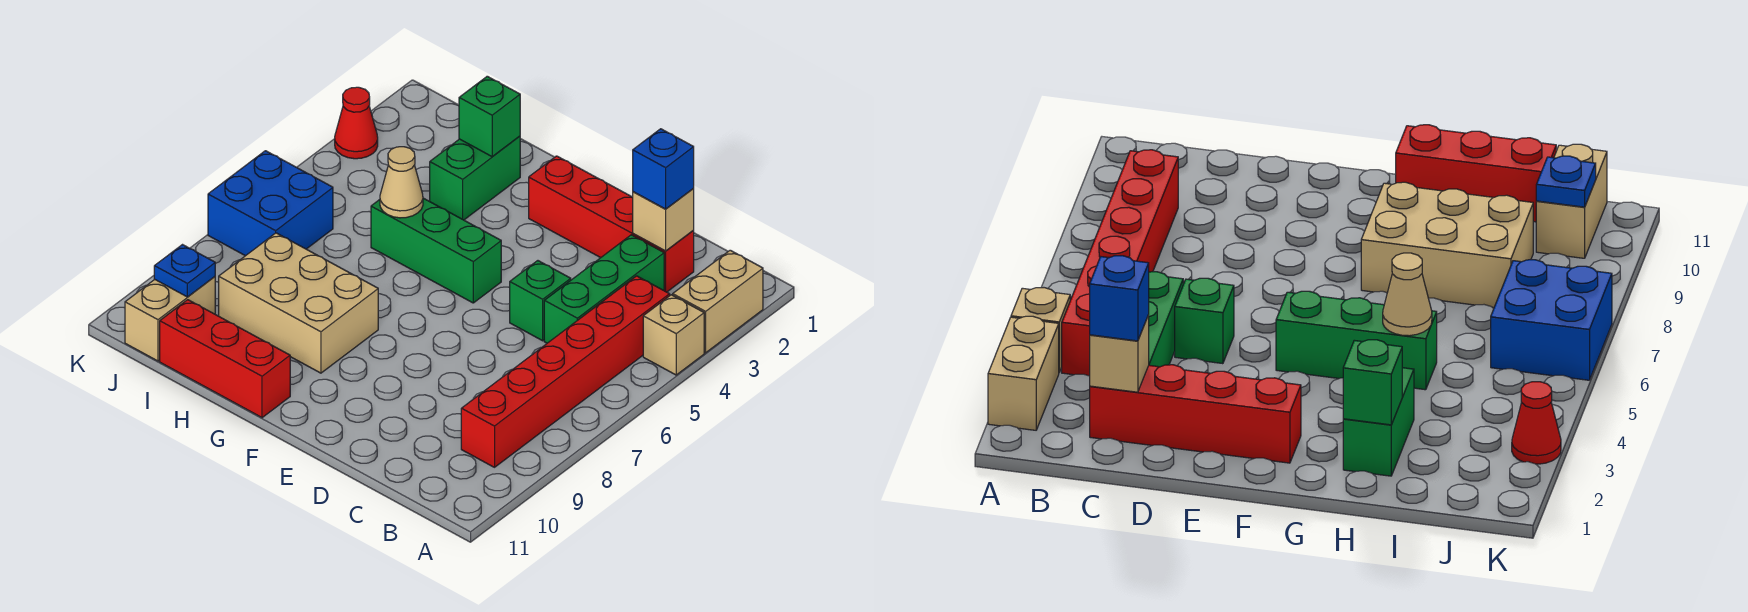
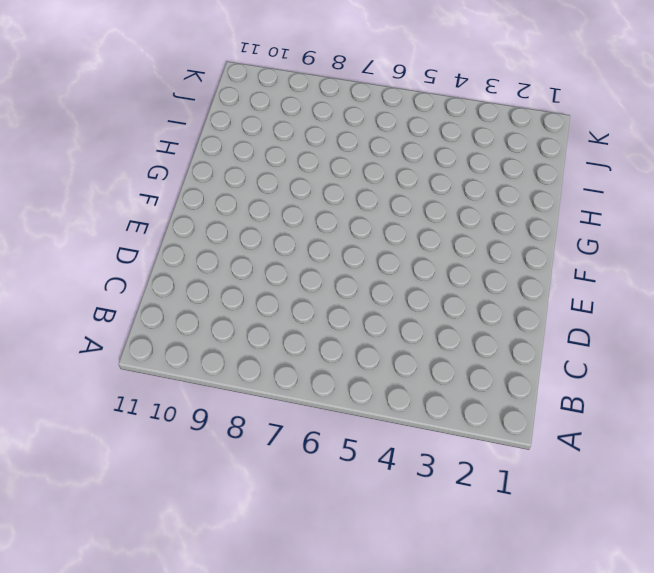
none -> tan 1x2 brick [673,250,763,353]
none -> tan 1x1 brick [643,295,704,375]
none -> red 1x6 brick [461,276,670,467]

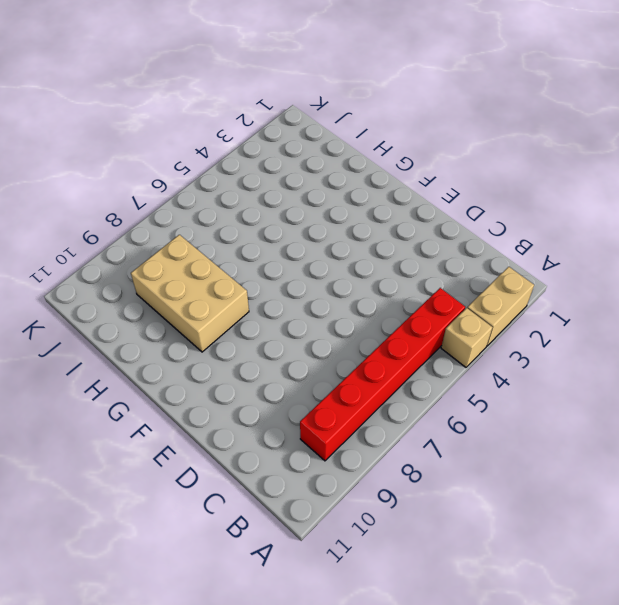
none -> red 1x4 brick [529,156,694,292]
none -> green 1x3 brick [544,235,664,343]
none -> green 1x1 brick [510,261,571,341]

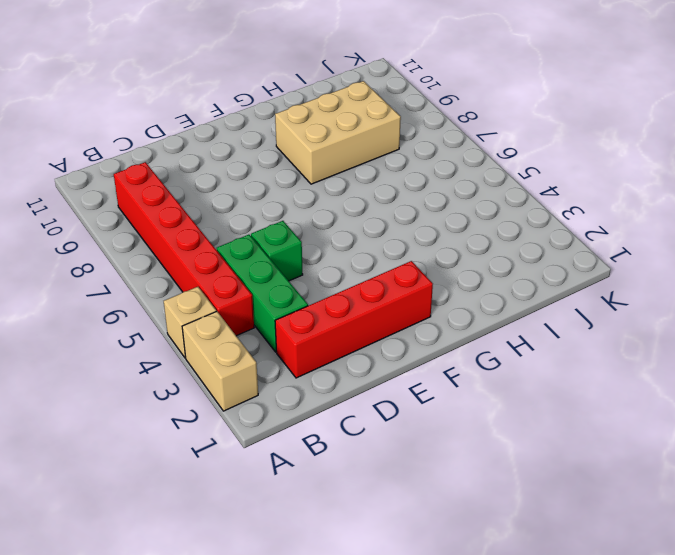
none -> green 1x3 brick [371,198,501,303]
none -> red 1x3 brick [160,300,290,418]
none -> green 1x2 brick [430,136,520,220]

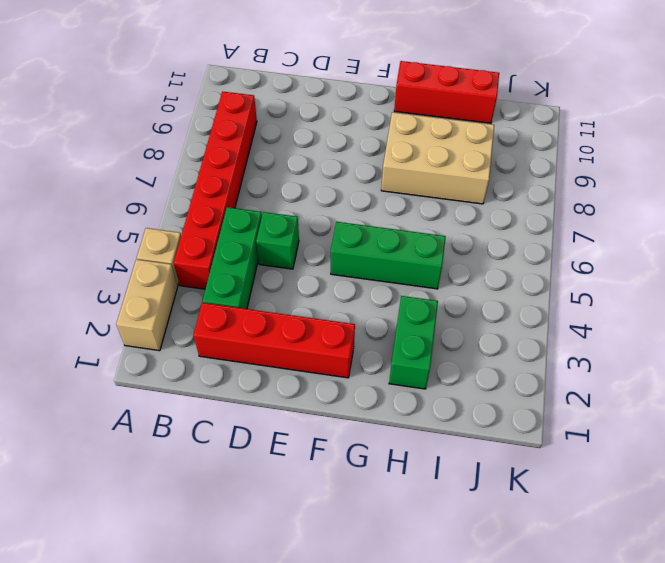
none -> blue 2x2 brick [208,151,333,256]
none -> tan 1x2 brick [125,277,215,361]
none -> red 1x1 cone [335,87,378,159]

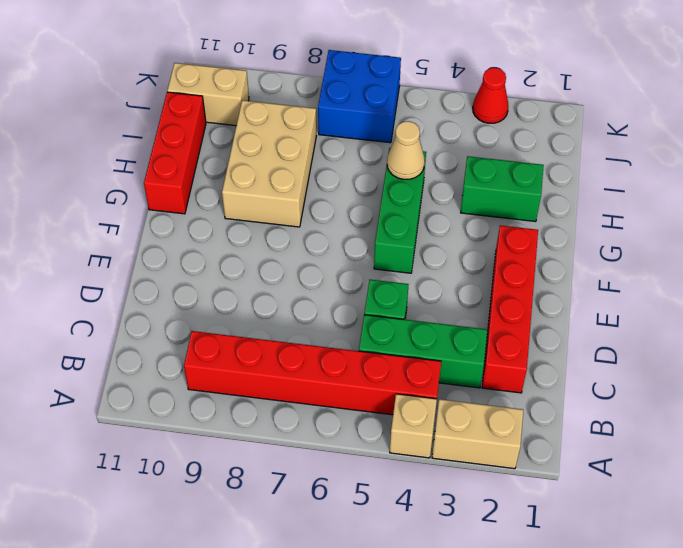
none -> tan 1x1 brick [633,188,694,251]
none -> green 1x1 brick [459,76,520,157]
none -> blue 1x1 plate [154,245,215,297]

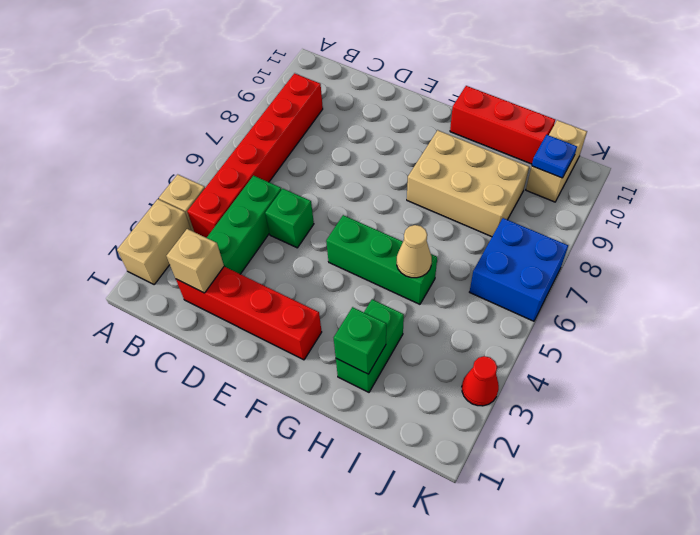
none -> blue 1x1 brick [633,129,694,209]

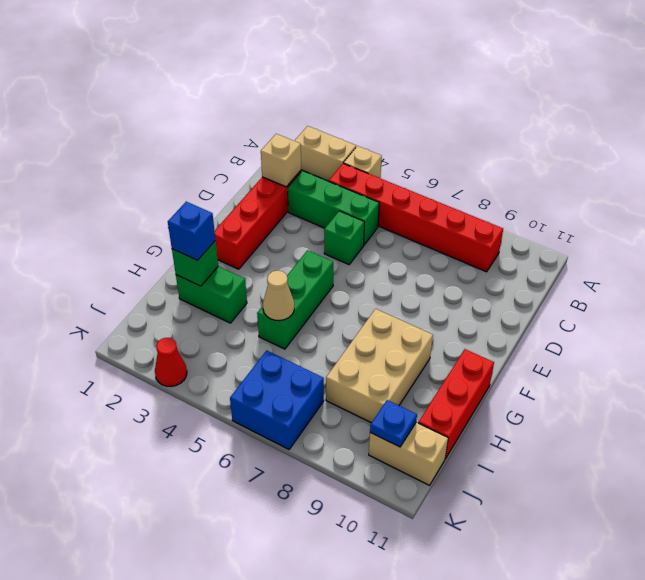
blue 1x1 brick [168,202,215,260] -> blue 1x1 brick moved to [633,129,694,209]

